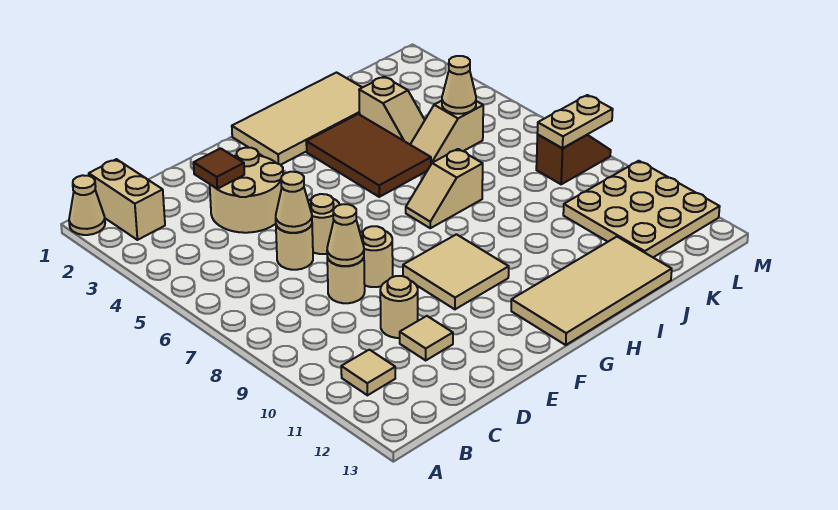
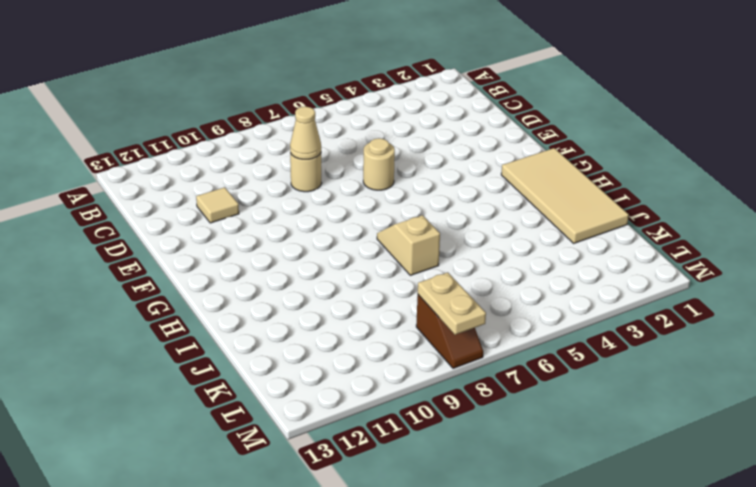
none -> tan 1x1 cone [69,175,105,235]
none -> tan 1x2 brick [89,159,165,240]
none -> tan 1x1 tile [341,350,395,395]

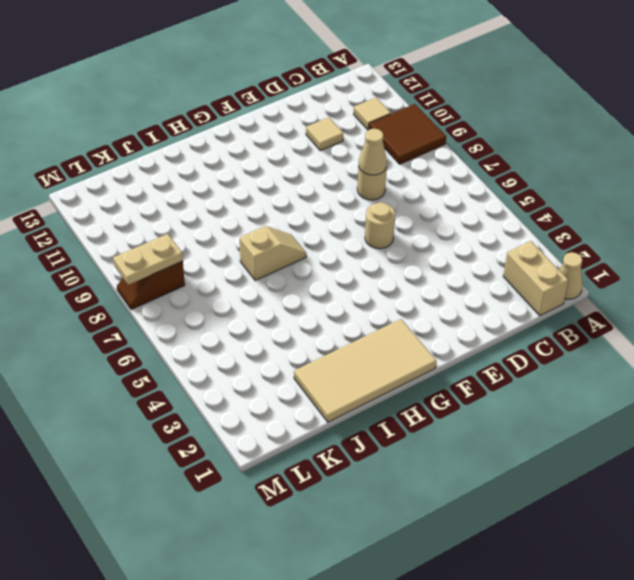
brown 2x2 tile [369,104,446,164] -> none
none -> tan 2x2 round brick [210,148,283,233]
none -> tan 1x1 round brick [276,225,313,270]
none -> tan 1x1 round brick [380,276,418,338]

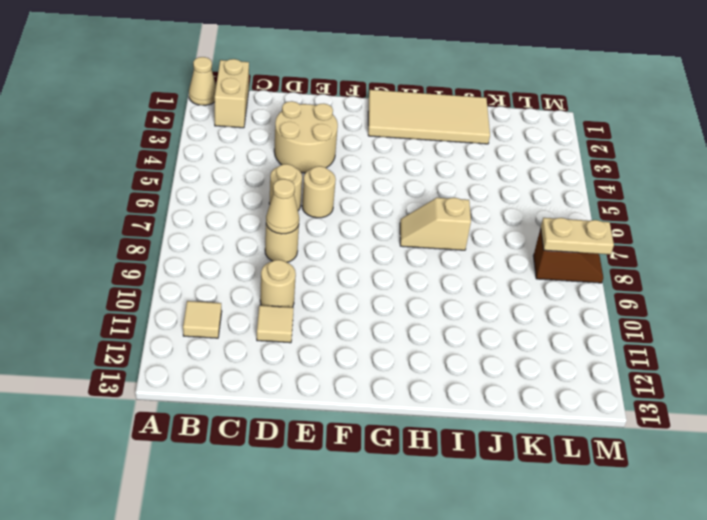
none -> tan 1x1 round brick [360,226,393,287]
none -> tan 2x2 tile [403,234,509,309]
none -> tan 2x4 tile [511,237,672,345]

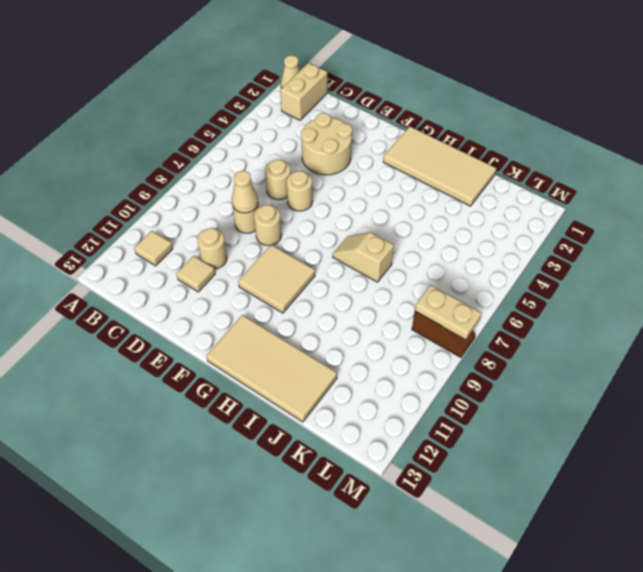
none -> brown 2x3 tile [306,114,431,197]
none -> tan 1x2 slope [359,77,425,144]
none -> tan 1x2 slope [410,101,483,164]

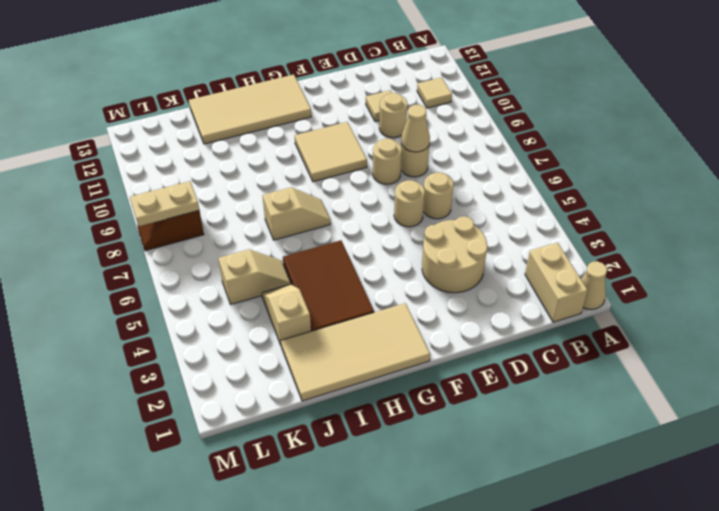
none -> tan 3x3 plate [563,161,720,257]
none -> brown 1x1 tile [194,148,244,189]
none -> tan 1x1 cone [276,172,312,233]

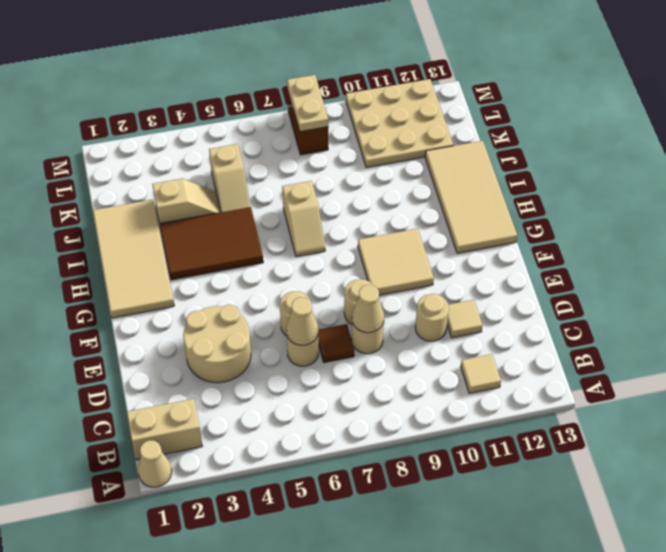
brown 1x1 tile [318,324,354,363] -> brown 1x1 tile moved to [194,148,244,189]
none -> tan 1x1 cone [442,56,476,114]

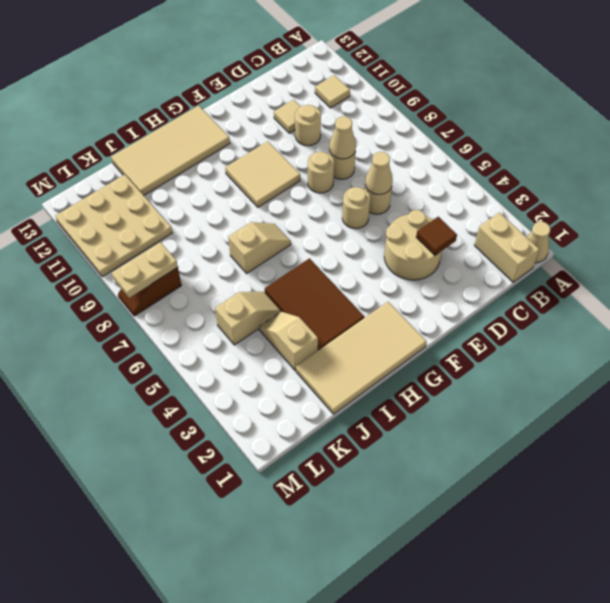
none -> tan 1x1 cone [442,56,476,114]

